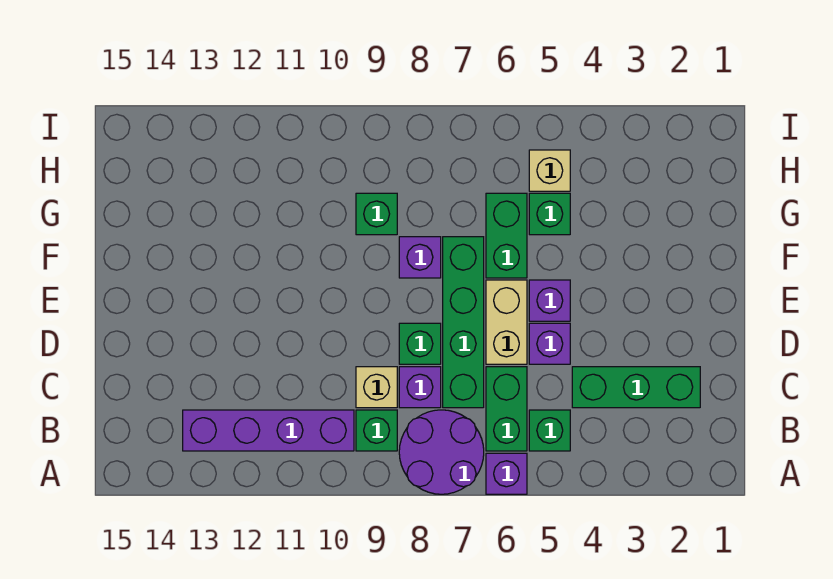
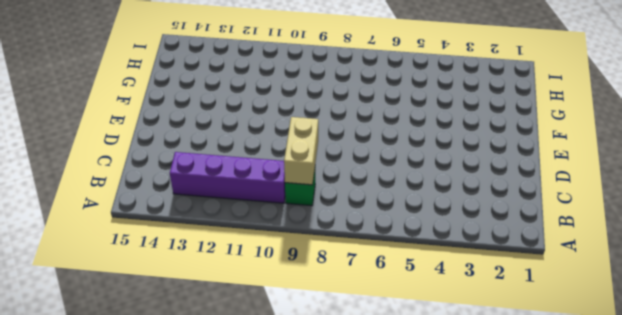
tan 1x2 brick [284,117,318,185] -> tan 1x2 brick moved to [486,280,527,364]
none -> purple 1x1 brick [486,453,527,494]
none -> purple 2x2 round brick [399,410,484,494]
none -> green 1x1 brick [529,410,570,451]

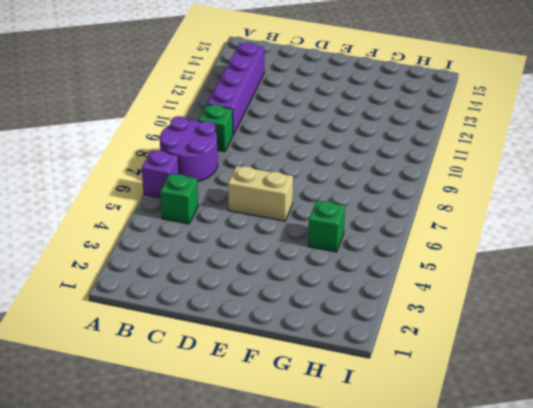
none -> green 1x2 brick [486,367,527,451]
none -> green 1x3 brick [572,367,700,408]
none -> green 1x4 brick [443,237,484,408]

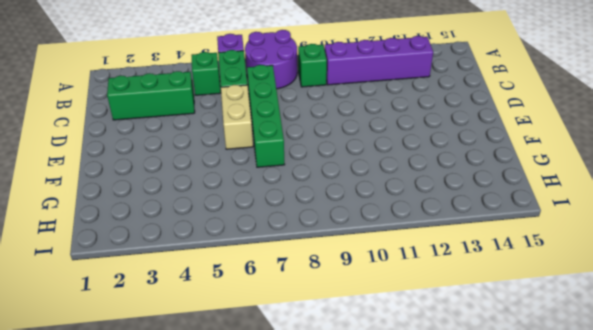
none -> purple 1x1 brick [399,367,441,408]
none -> tan 1x1 brick [356,367,397,408]
none -> purple 1x1 brick [529,323,570,364]

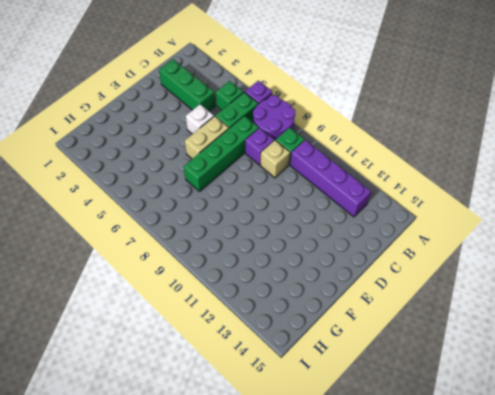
white 1x1 brick [186,105,214,134] -> purple 1x1 brick [529,323,570,364]
none -> green 1x1 brick [399,323,441,364]
none -> purple 1x1 brick [529,280,570,321]
none -> green 1x2 brick [486,193,527,278]

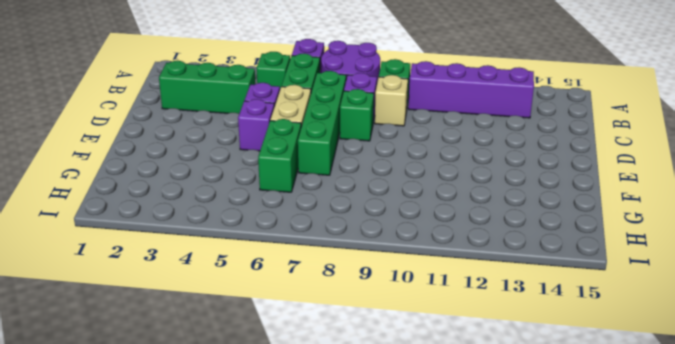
none -> purple 1x1 brick [399,237,441,278]
none -> green 1x1 brick [529,193,570,235]
none -> green 1x1 brick [356,193,397,235]

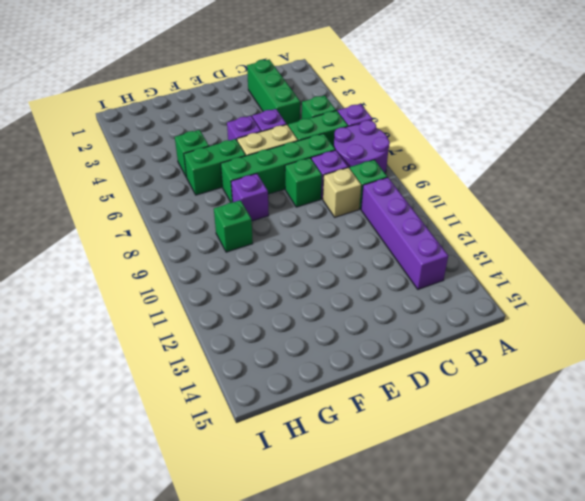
none -> tan 1x1 brick [529,150,570,191]

